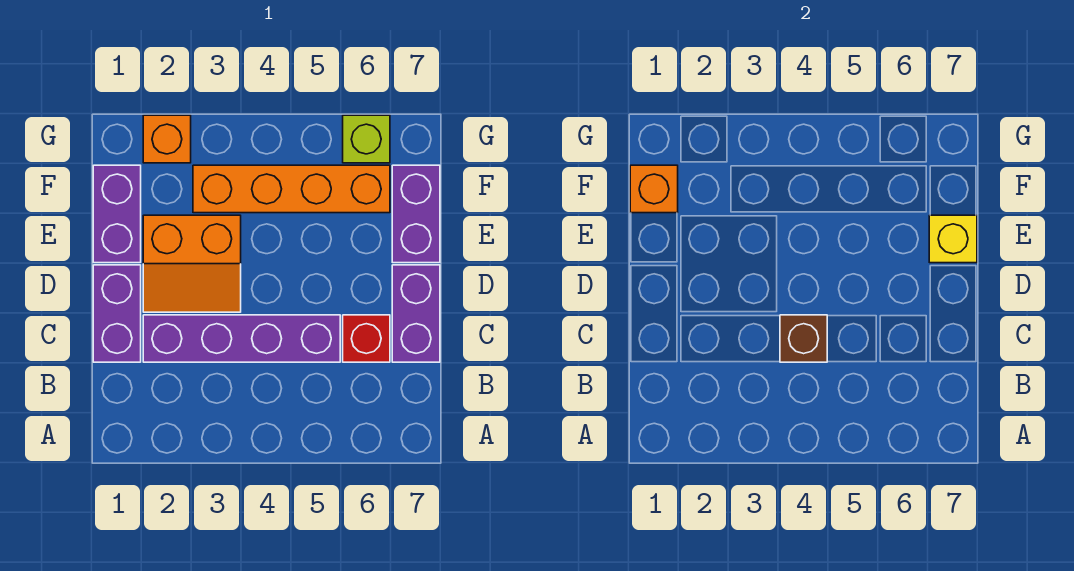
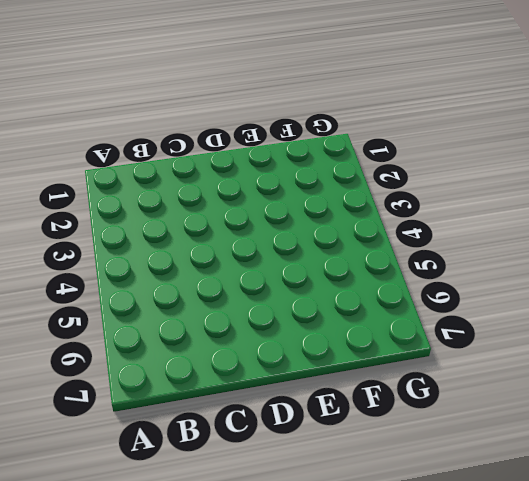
none -> purple 1x2 brick [93,265,141,362]
none -> purple 1x4 brick [143,315,340,362]
none -> red 1x1 brick [343,315,390,362]

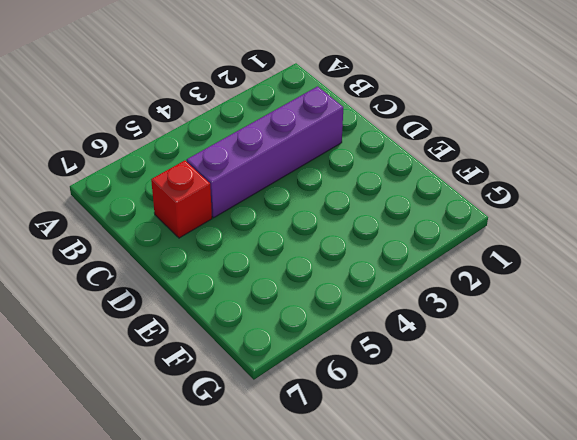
none -> purple 1x2 brick [93,265,141,362]
none -> purple 1x2 brick [392,265,440,362]
none -> orange 2x2 slope [143,215,241,312]

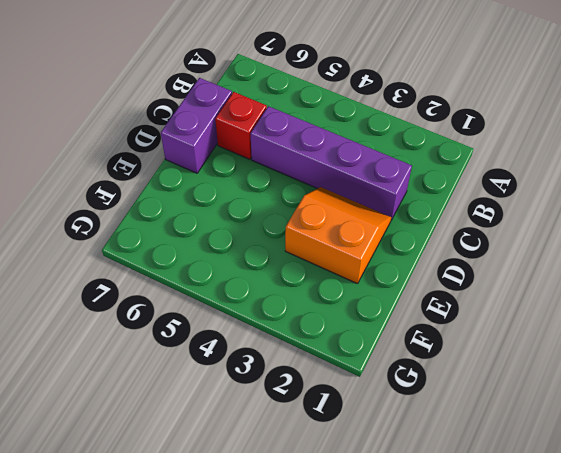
none -> purple 1x2 brick [93,265,141,362]
none -> purple 1x2 brick [93,165,141,263]
none -> purple 1x2 brick [392,165,440,263]

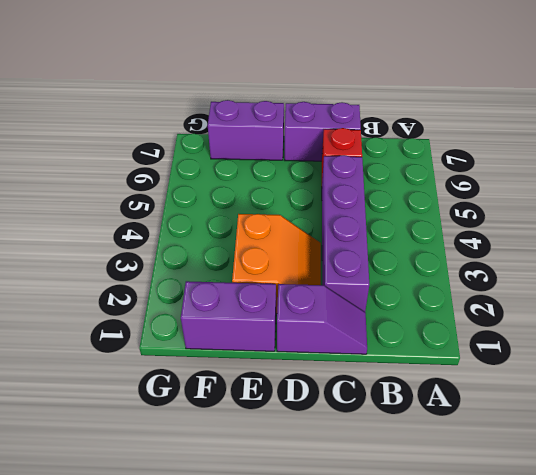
purple 1x2 slope [277,284,367,354] -> purple 1x2 brick [93,265,141,362]
none -> orange 1x4 brick [193,165,390,213]
none -> orange 1x1 brick [143,115,191,163]
none -> lime 1x1 brick [343,115,390,163]

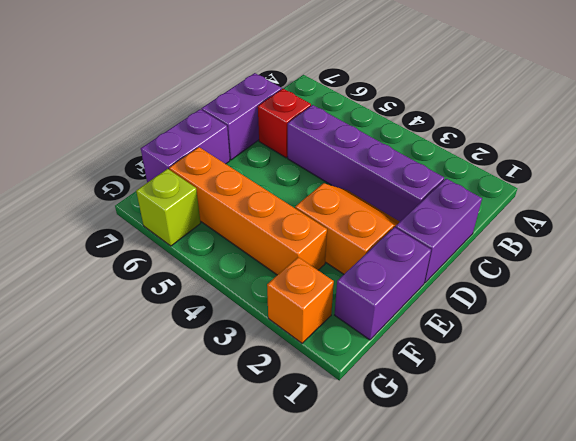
none -> brown 1x1 brick [780,315,827,362]
none -> yellow 1x1 brick [929,215,977,263]
none -> orange 1x1 brick [630,165,678,213]

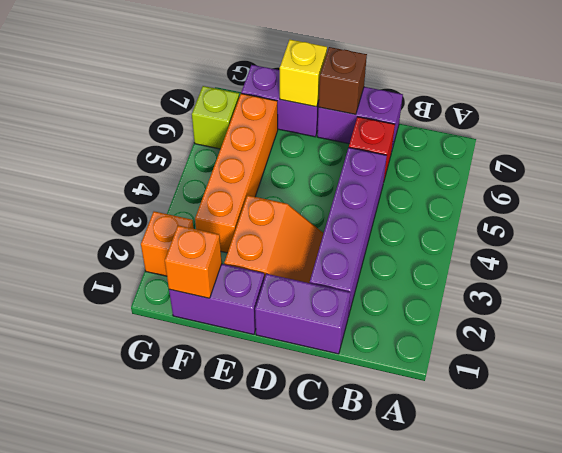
brown 1x1 brick [319,47,367,115] -> brown 1x1 brick moved to [780,315,827,362]

